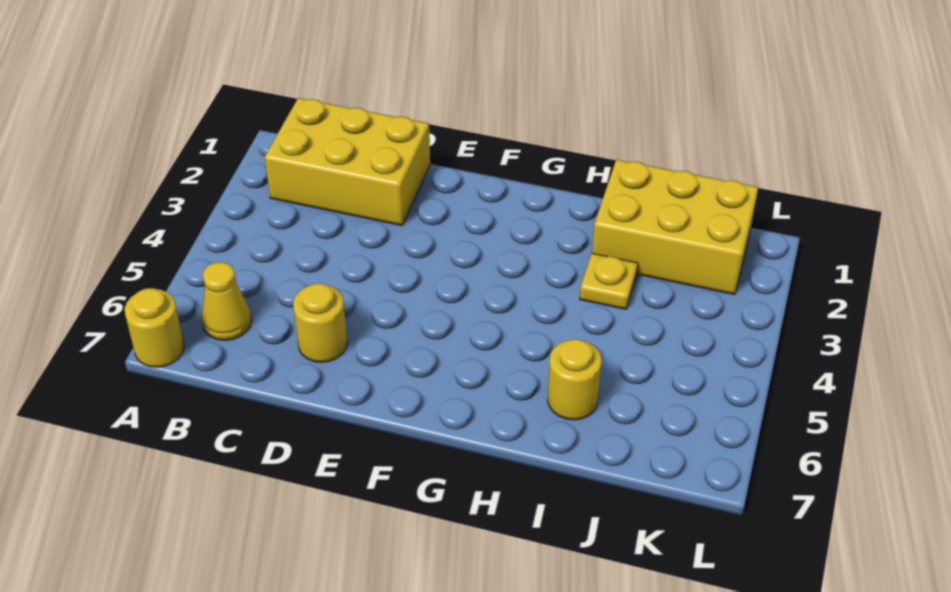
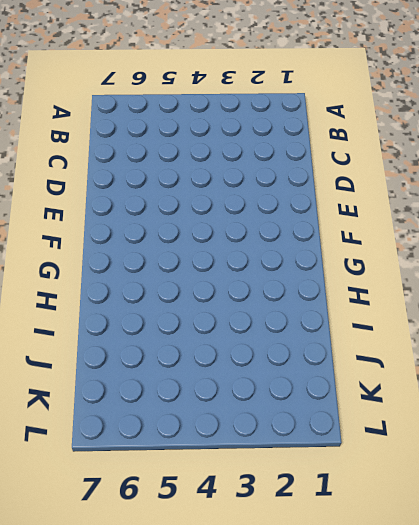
none -> yellow 1x1 round brick [125,288,184,367]
none -> yellow 2x3 brick [265,98,430,226]

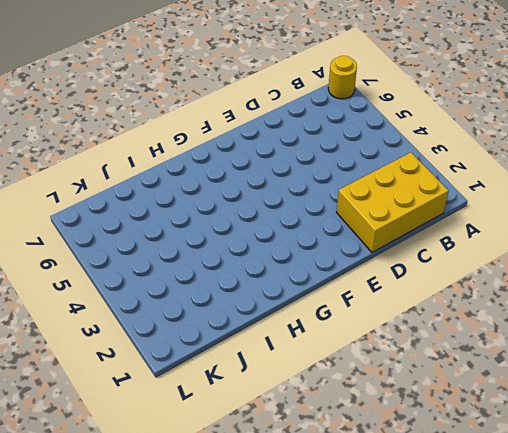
none -> yellow 1x1 cone [202,262,252,340]
none -> yellow 1x1 round brick [293,283,347,362]

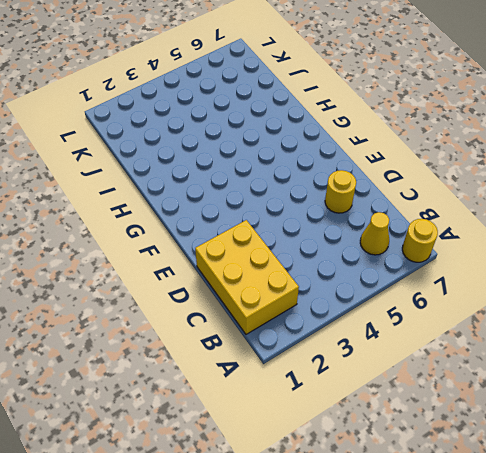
none -> yellow 2x3 brick [592,160,758,295]
none -> yellow 1x1 plate [580,253,638,309]

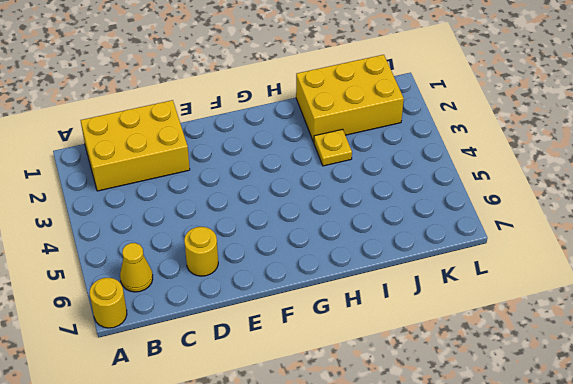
none -> yellow 1x1 round brick [548,339,602,420]

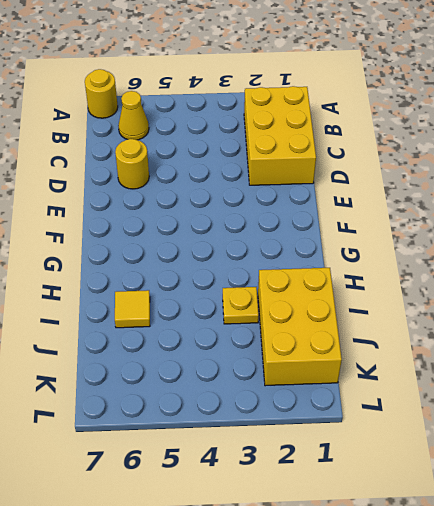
yellow 1x1 tile [115,290,150,328] -> yellow 1x1 round brick [548,339,602,420]

